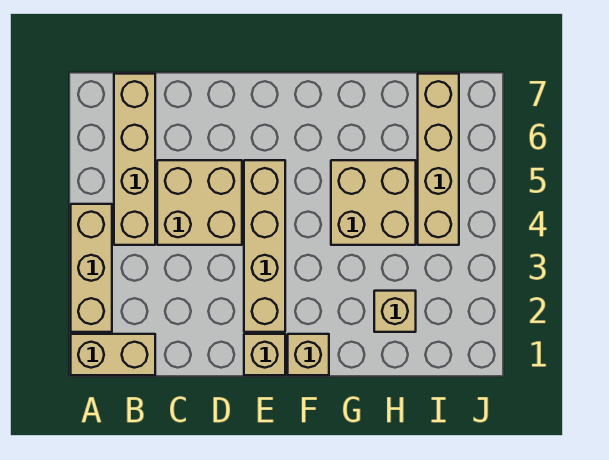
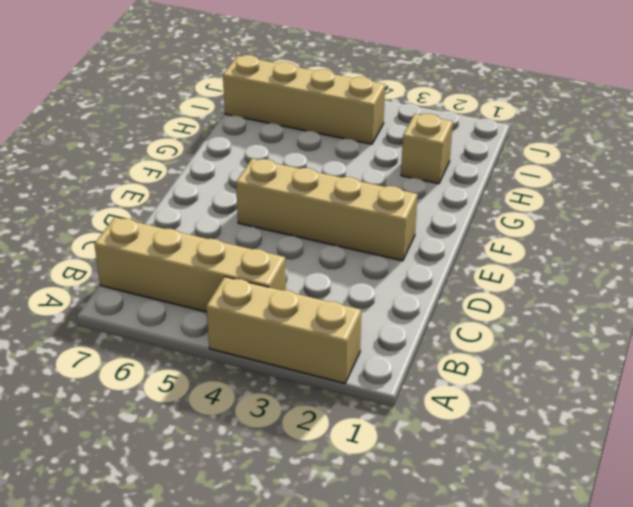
none -> tan 1x2 brick [71,334,155,375]
none -> tan 2x2 brick [157,160,242,245]

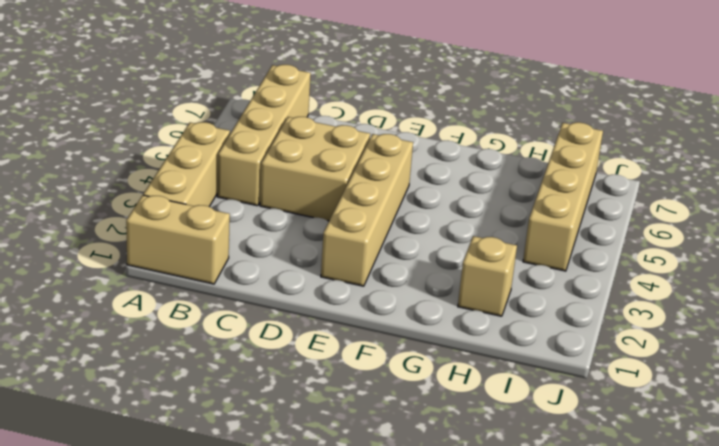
none -> tan 1x1 brick [244,334,285,375]
none -> tan 1x1 brick [288,334,329,375]

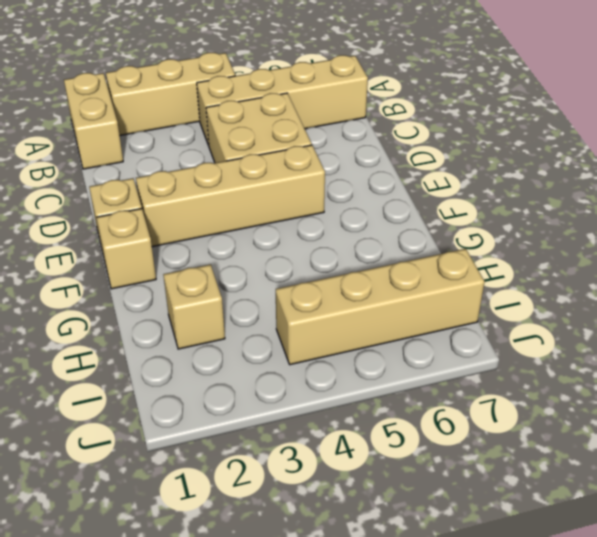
none -> tan 2x2 brick [331,160,416,245]

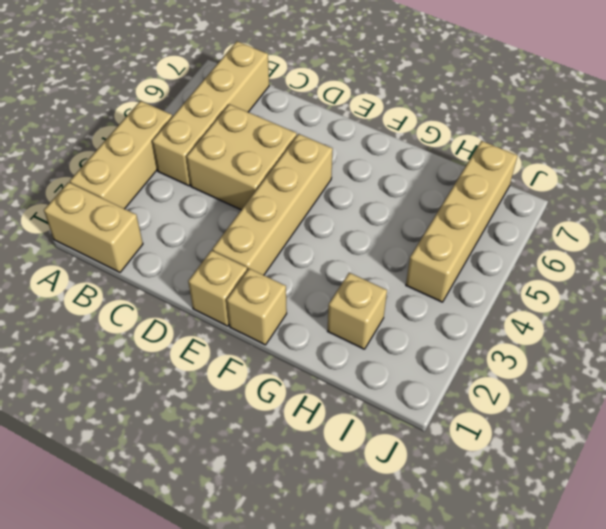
none -> tan 2x2 brick [331,160,416,245]

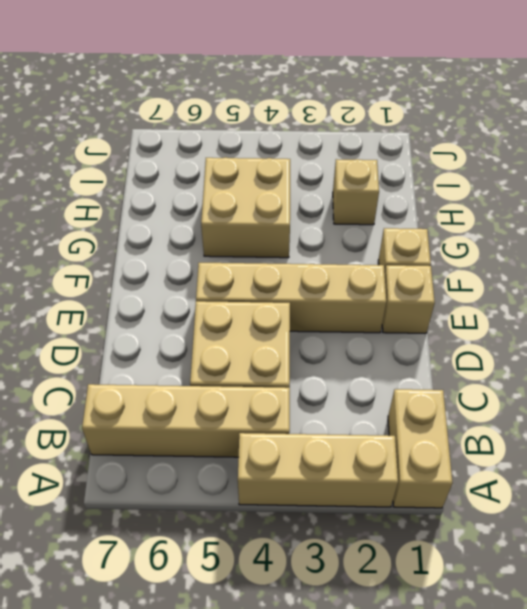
none -> tan 1x4 brick [418,74,459,245]

